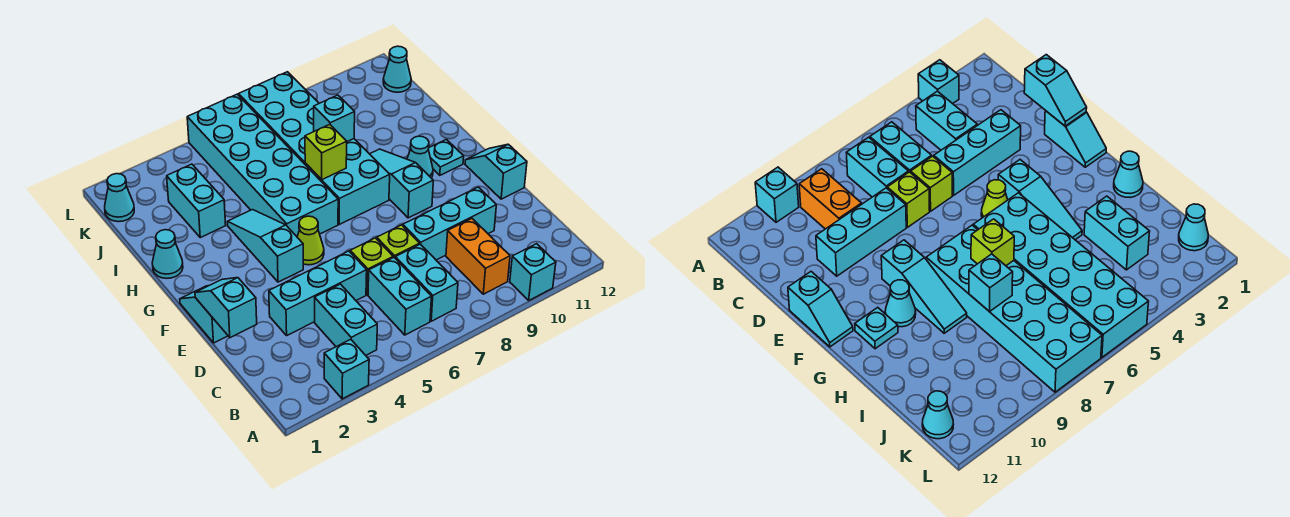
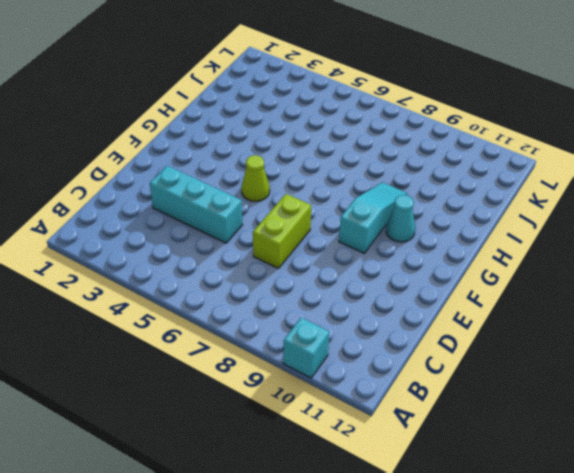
lime 1x2 brick [253,194,311,268] -> lime 1x1 brick [377,225,419,258]
none -> cyan 1x1 brick [324,339,369,399]
none -> cyan 1x2 brick [315,284,377,355]
none -> cyan 1x2 brick [368,257,431,335]

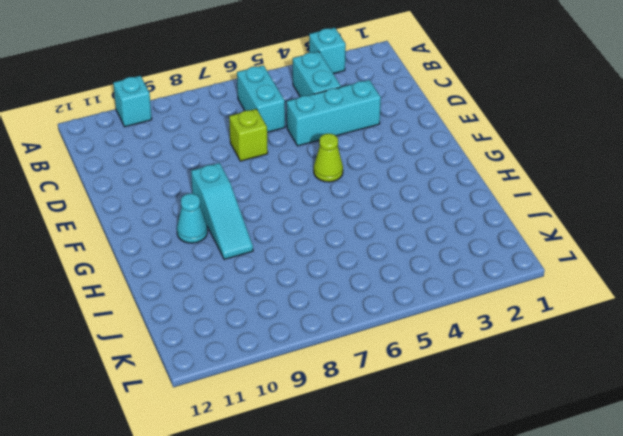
none -> cyan 1x2 brick [395,244,458,321]
none -> orange 1x2 brick [446,218,510,294]
none -> lime 1x1 brick [350,238,393,295]

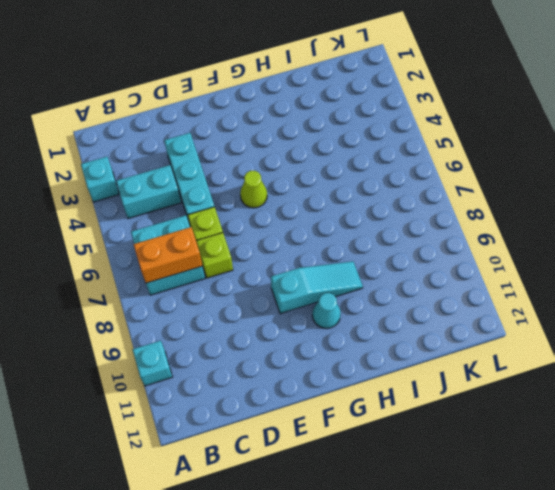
orange 1x2 brick [134,227,202,283] -> orange 1x2 brick moved to [446,218,510,294]
none -> cyan 1x3 brick [403,187,496,260]
none -> cyan 1x2 slope [180,286,228,343]
none -> cyan 1x2 slope [465,144,527,199]

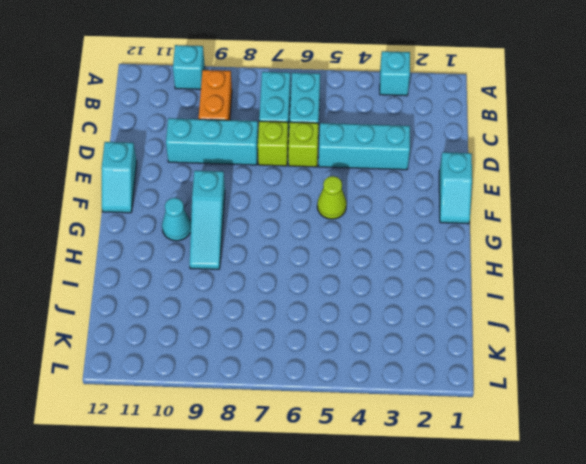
none -> cyan 1x2 brick [315,284,377,355]
none -> cyan 1x3 slope [227,210,303,282]
none -> cyan 2x6 brick [187,94,338,236]

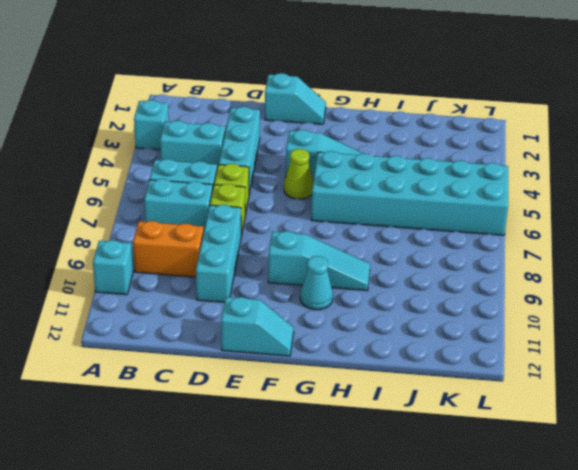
none -> cyan 2x6 brick [239,72,390,224]
none -> cyan 1x1 plate [428,139,464,175]
none -> cyan 1x1 cone [152,230,183,278]

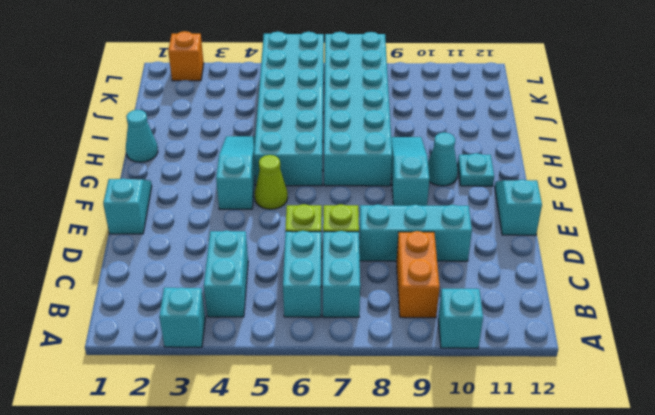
orange 1x1 brick [168,31,204,81] -> none
none -> cyan 1x3 brick [269,251,367,335]
none -> cyan 1x2 brick [167,164,226,238]
none -> cyan 1x1 cone [105,174,134,222]

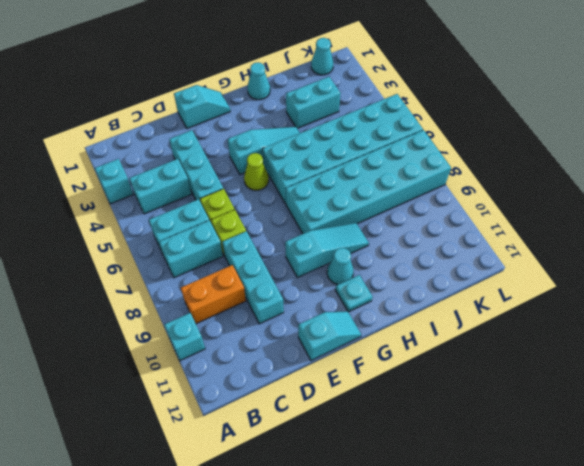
none -> cyan 1x1 cone [383,46,411,92]
none -> cyan 1x2 slope [195,278,257,338]
none -> lime 1x1 brick [305,124,347,180]

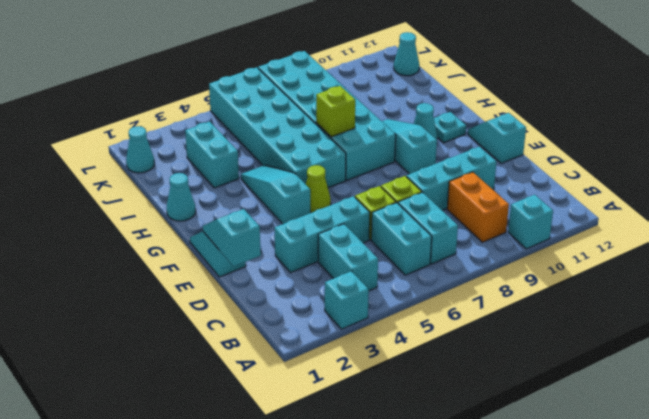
none -> cyan 1x1 brick [314,95,355,142]

